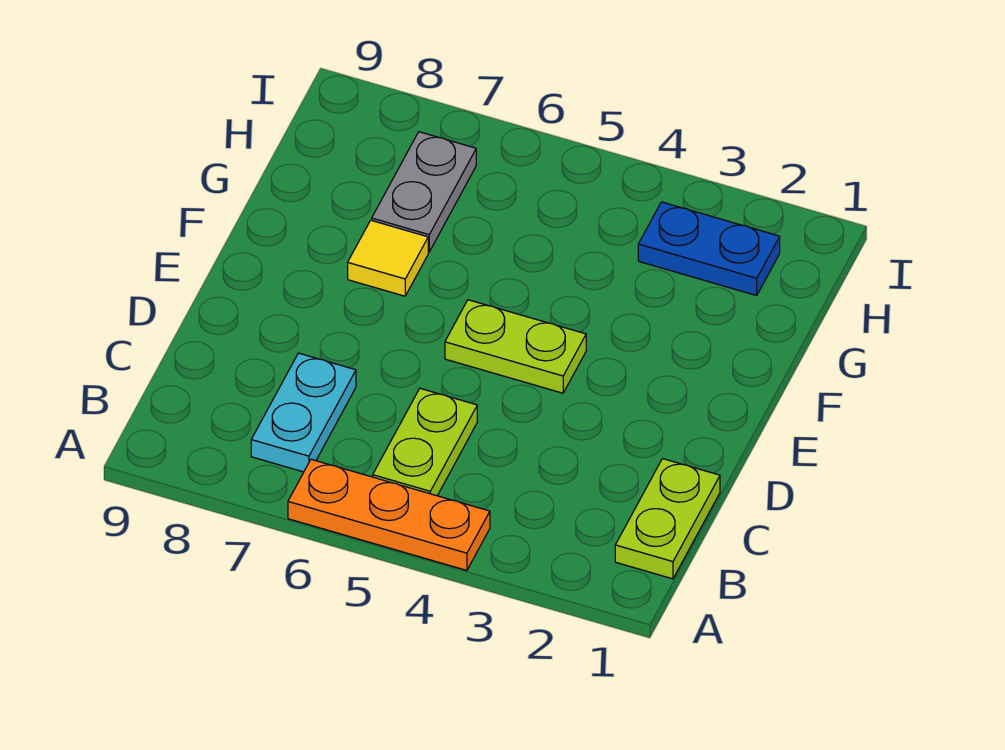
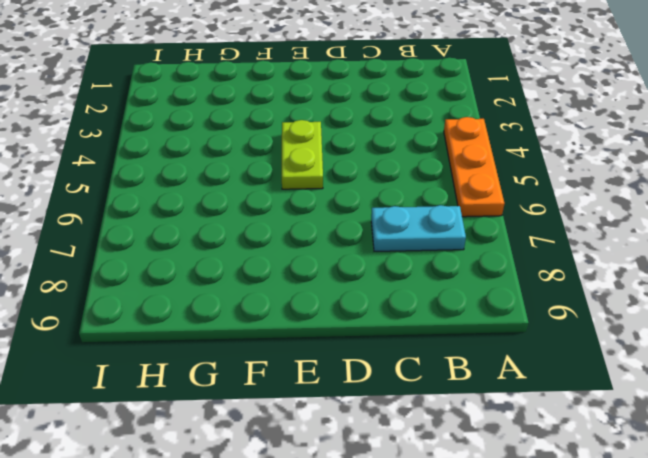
none -> lime 1x2 plate [615,459,720,579]
none -> lime 1x2 plate [373,388,477,496]

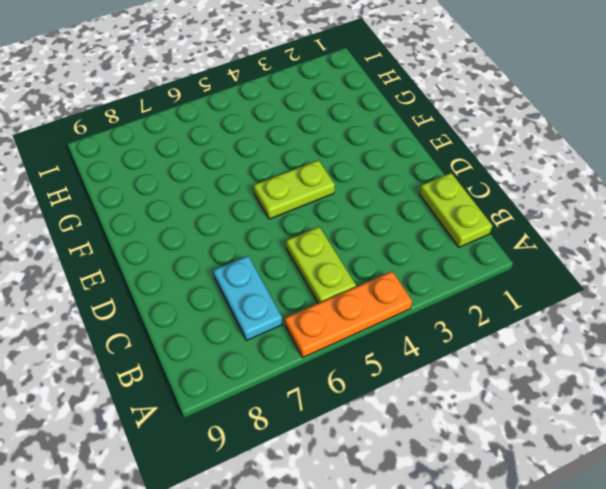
none -> yellow 1x1 tile [348,220,428,296]
none -> grey 1x2 plate [372,132,476,252]

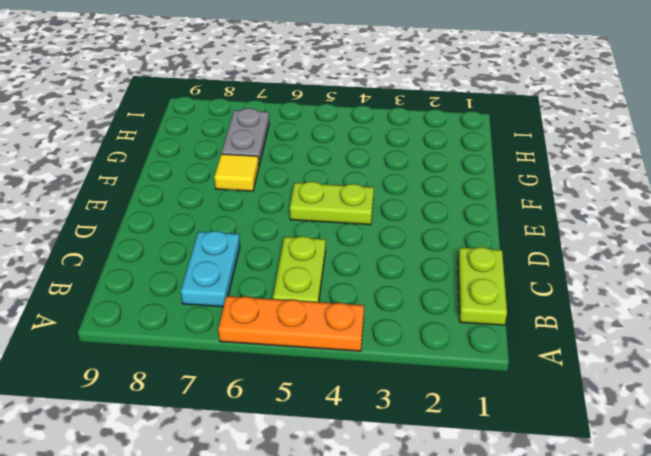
none -> blue 1x2 plate [638,202,780,295]

